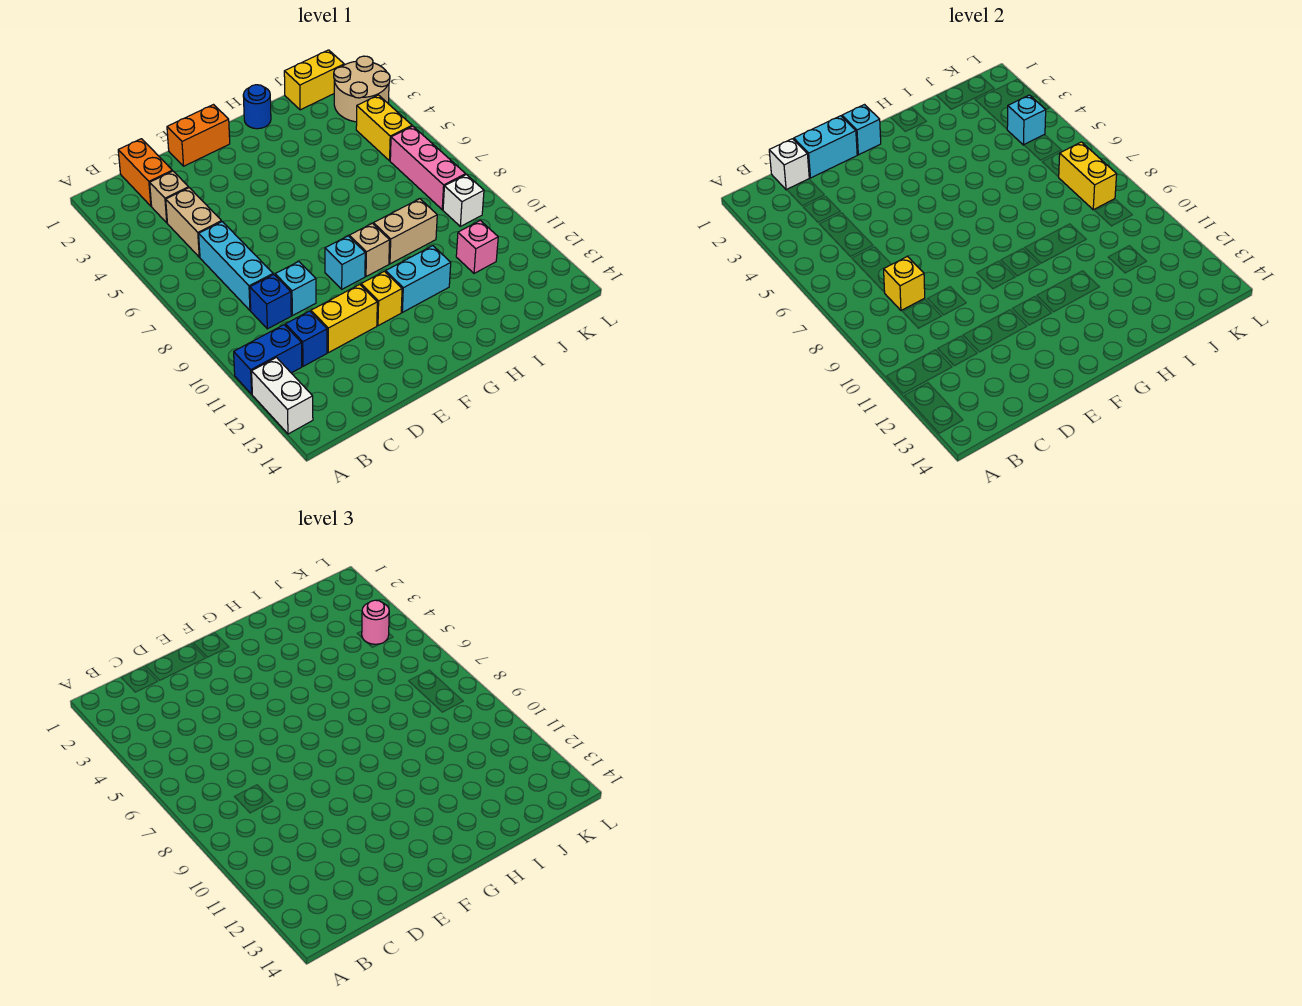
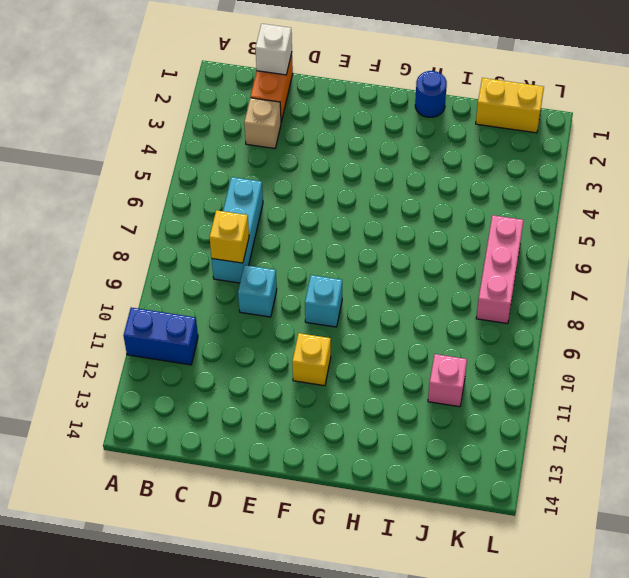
none -> white 1x2 brick [252,358,313,434]
none -> tan 1x2 brick [166,188,222,257]
none -> blue 1x1 brick [250,275,291,329]
none -> blue 1x1 brick [285,311,327,366]

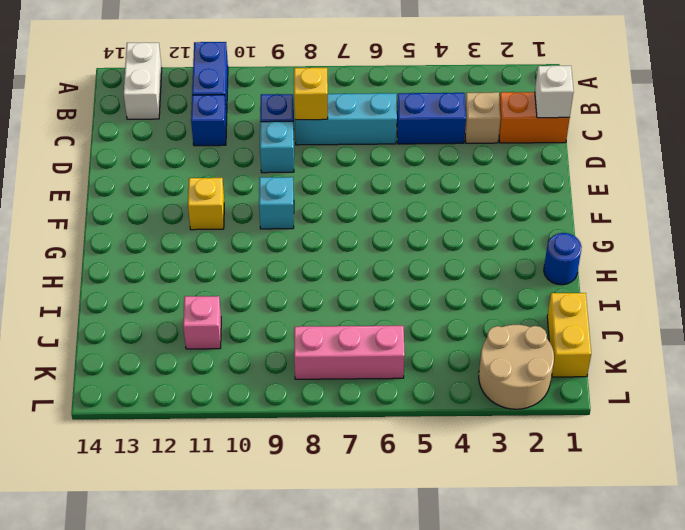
white 1x2 brick [124,43,162,119] -> white 1x2 brick turned to [252,358,313,434]
blue 1x2 brick [397,93,466,144] -> tan 1x2 brick [166,188,222,257]
none -> yellow 1x2 brick [311,285,377,353]
none -> orange 1x2 brick [167,105,230,166]
none -> tan 1x1 brick [349,223,390,276]
none -> cyan 1x2 brick [386,246,451,312]

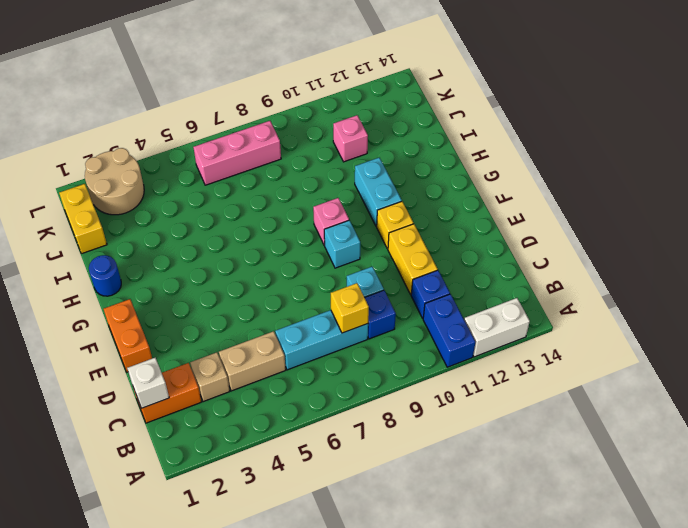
pink 1x1 brick [313,198,349,245] -> tan 1x1 brick [349,223,390,276]
none -> tan 1x2 brick [374,199,437,264]
none -> yellow 1x2 brick [356,95,412,161]
none -> white 1x1 brick [443,174,484,226]
none -> cyan 1x2 brick [794,116,857,178]

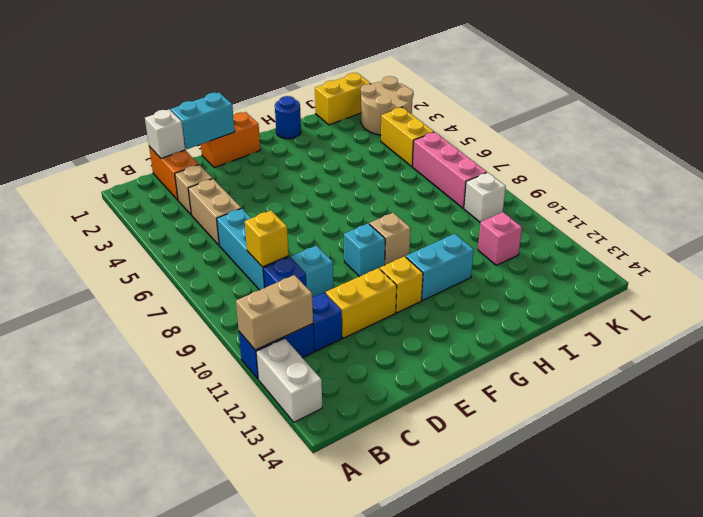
tan 1x2 brick [236,275,313,350] -> tan 1x2 brick moved to [374,199,437,264]
none -> cyan 1x1 brick [842,105,881,155]
none -> cyan 1x1 brick [1007,95,1046,145]
none -> yellow 1x2 brick [1059,142,1117,210]
none -> pink 1x1 round brick [362,600,389,644]

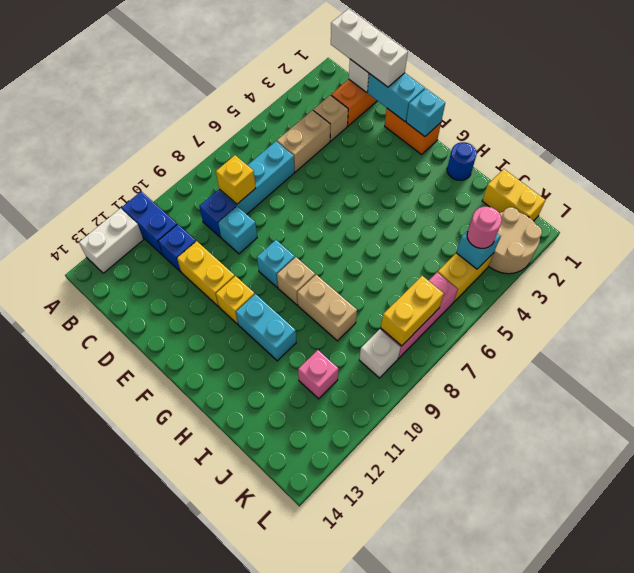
white 1x3 brick [331,9,408,87] -> none

